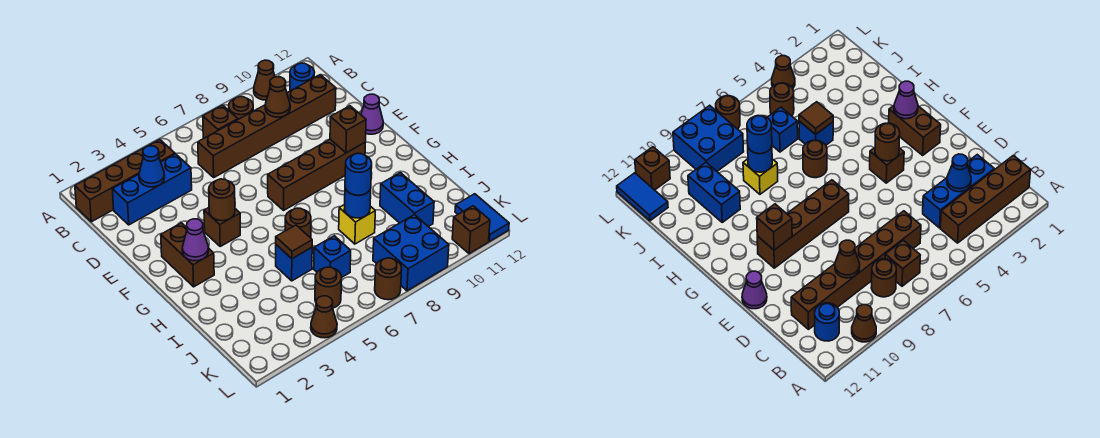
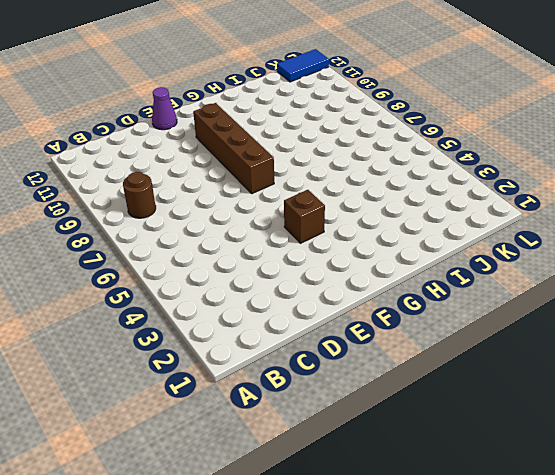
none -> brown 1x1 cone [254,60,275,100]
none -> brown 1x4 brick [75,139,175,222]
none -> brown 1x1 brick [203,105,238,138]
none -> blue 1x1 round brick [290,63,315,91]

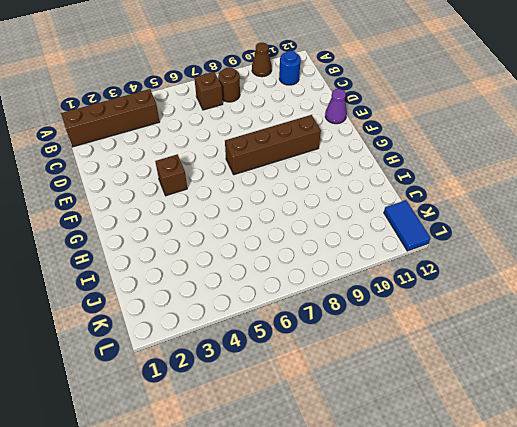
none -> blue 1x3 brick [112,154,192,225]
none -> brown 1x6 brick [198,75,336,177]
none -> brown 1x2 brick [161,223,214,287]
none -> brown 1x1 round brick [285,208,311,238]

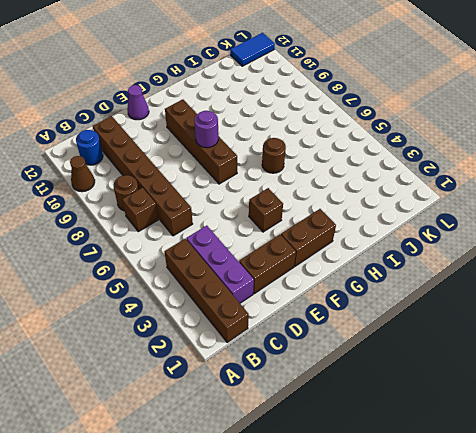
purple 1x3 brick [186,226,254,303] -> blue 1x3 brick [112,154,192,225]
brown 1x2 brick [239,235,296,294] -> none
purple 1x1 round brick [194,111,218,148] -> none
none -> blue 1x1 brick [276,245,312,281]
none -> yellow 1x1 brick [339,205,375,244]
none -> blue 1x2 brick [380,173,434,227]
none -> blue 1x1 brick [314,236,351,277]

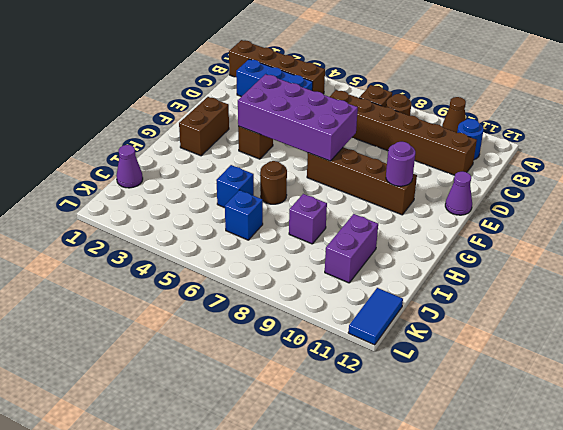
purple 2x4 brick [238,74,358,161] -> brown 1x1 round brick [209,179,235,221]
purple 1x1 round brick [386,142,415,186] -> brown 1x1 brick [330,106,366,153]
purple 1x1 brick [289,194,327,244] -> yellow 1x1 brick [339,205,375,244]
purple 1x2 brick [325,214,378,283] -> blue 1x2 brick [380,173,434,227]
purple 1x1 cone [116,145,143,188] -> purple 1x1 cone moved to [182,219,209,261]
none -> brown 1x1 round brick [315,267,342,308]
none -> blue 2x2 brick [373,215,449,291]
none -> brown 1x1 cone [311,296,337,338]
none -> brown 1x1 round brick [375,258,402,300]

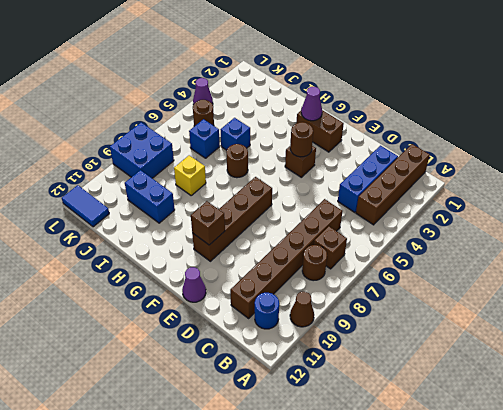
purple 1x1 cone [193,78,213,105] -> brown 1x1 cone [311,296,337,338]
none -> brown 1x1 round brick [375,258,402,300]
none -> brown 1x1 brick [452,206,490,254]
none -> blue 1x1 cone [139,146,165,187]
none -> brown 1x1 cone [265,77,290,117]

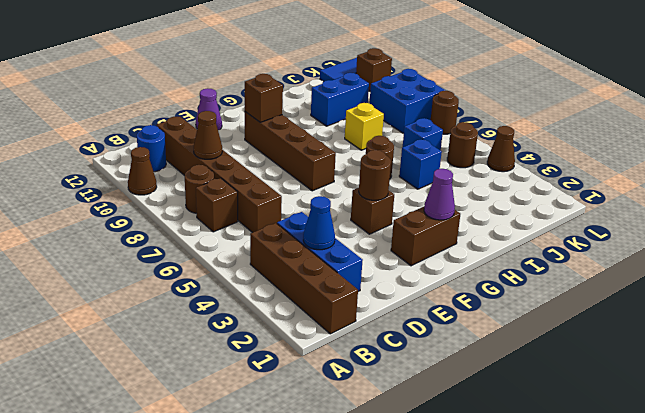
none -> brown 1x1 tile [276,225,312,259]
none -> blue 1x1 round brick [345,188,371,218]
none -> blue 1x1 round brick [345,153,372,195]

